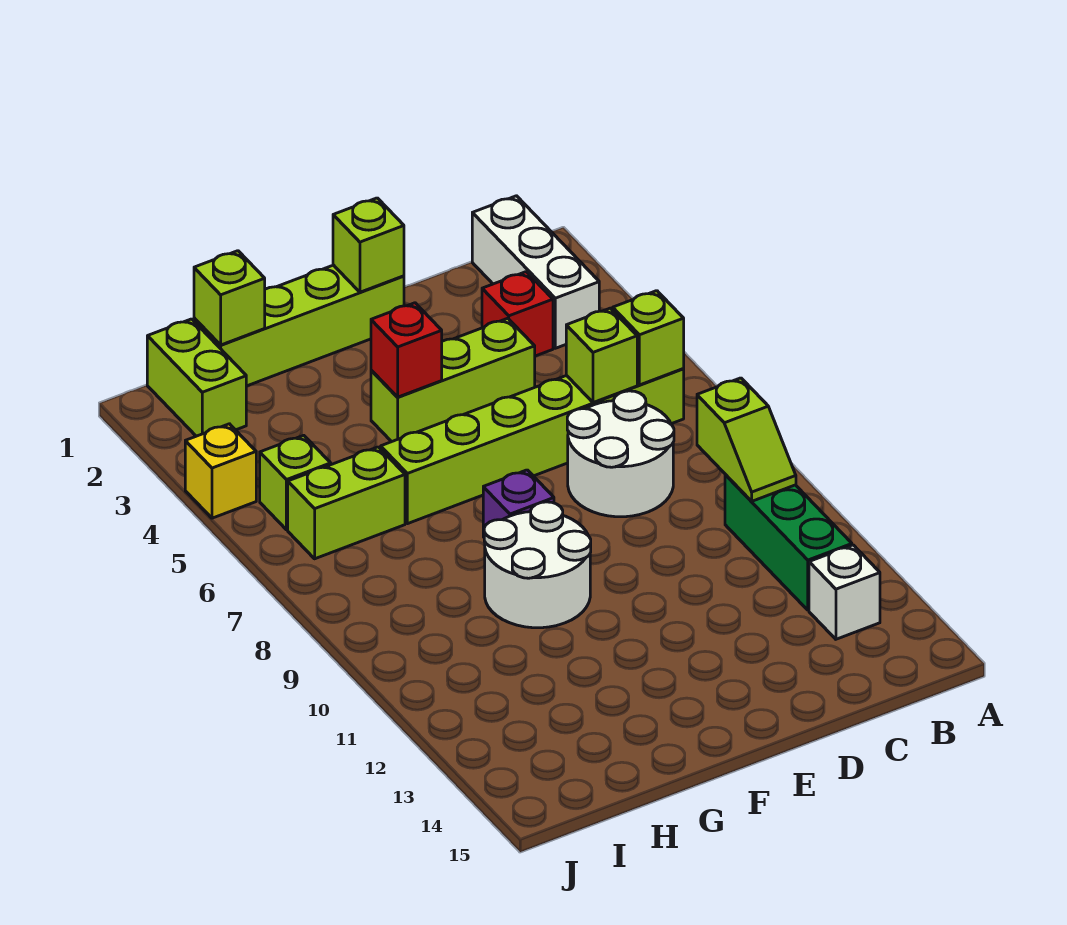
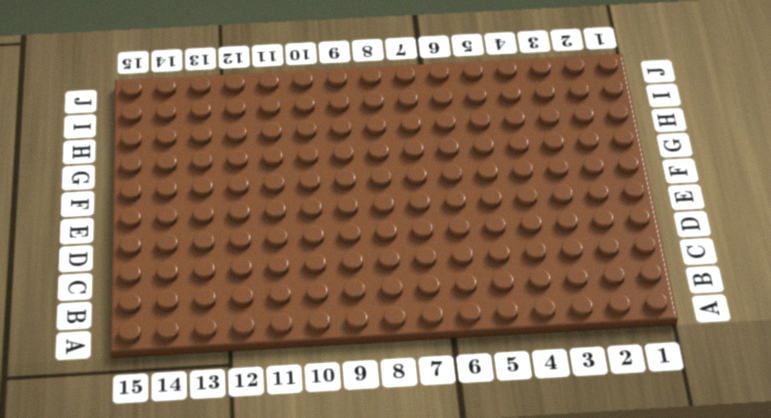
none -> white 1x3 brick [472,196,599,348]
none -> lime 1x6 brick [381,369,684,524]
none -> green 1x3 brick [725,474,852,610]

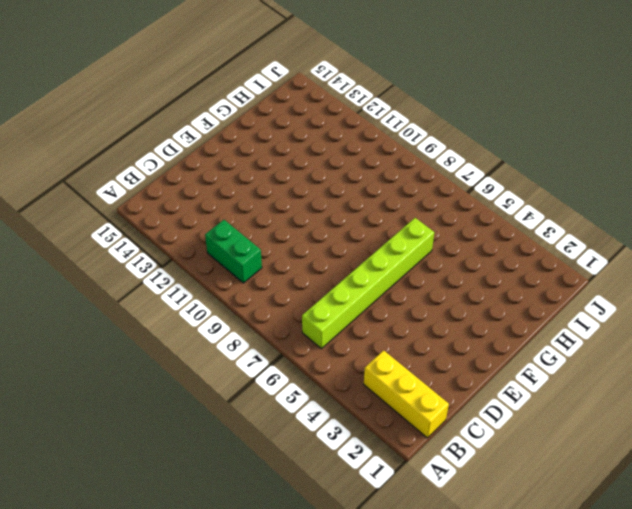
yellow 1x3 brick [364,350,449,438] -> white 1x3 brick [472,196,599,348]
green 1x2 brick [205,220,262,283] -> green 1x3 brick [725,474,852,610]
none -> white 1x1 brick [809,545,880,639]
none -> red 1x1 brick [482,272,553,356]
none -> white 2x2 round brick [567,391,674,517]

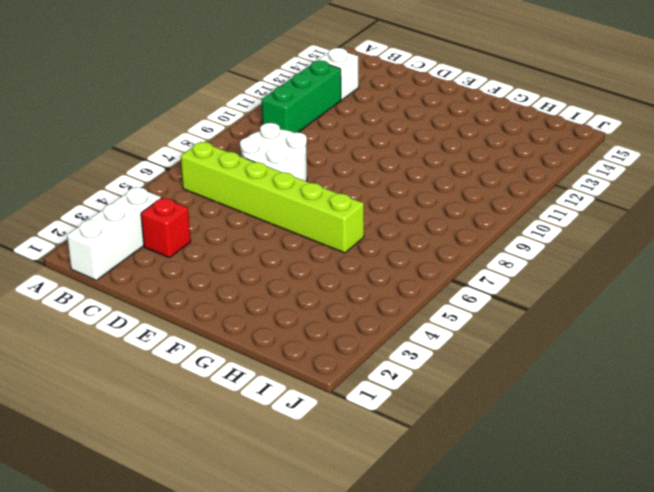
none -> lime 1x3 brick [371,318,535,442]
none -> lime 1x4 brick [194,265,404,386]
none -> purple 1x1 brick [483,470,554,537]

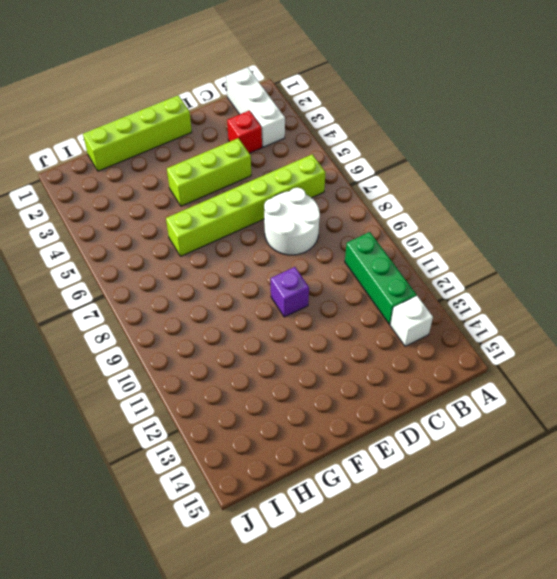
purple 1x1 brick [271,267,309,317] -> purple 1x1 brick moved to [483,470,554,537]
none -> white 2x2 round brick [484,502,591,628]
none -> lime 1x2 brick [288,447,405,559]
none -> lime 1x2 brick [147,319,246,436]

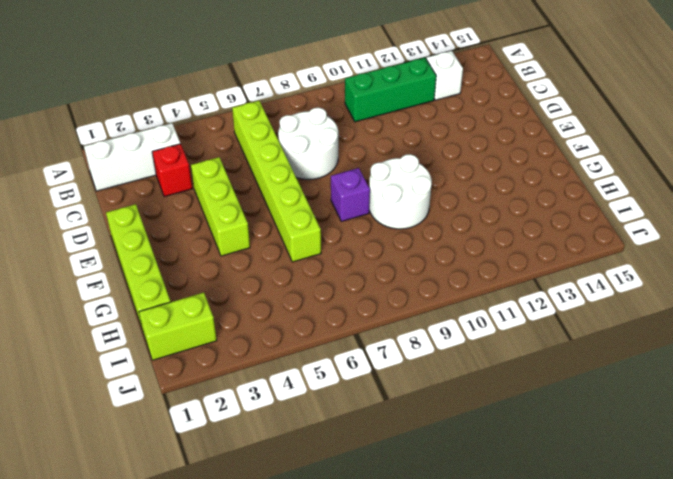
none -> lime 1x2 brick [288,447,405,559]
none -> lime 1x1 brick [260,435,331,530]
none -> yellow 1x1 brick [185,424,256,518]

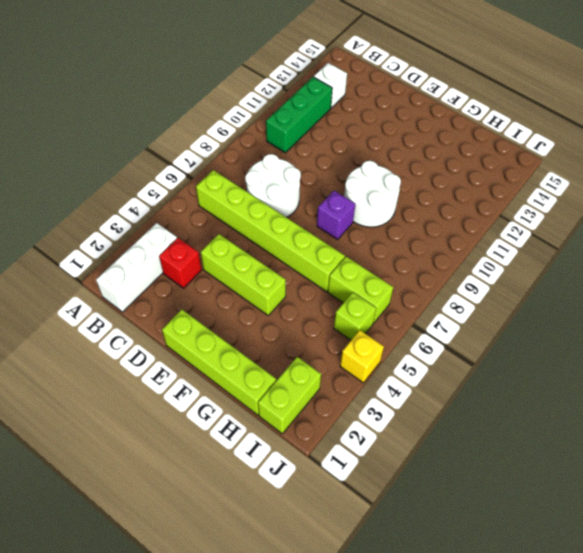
none -> lime 1x1 brick [613,291,684,385]
none -> lime 1x2 slope [697,378,796,501]
none -> lime 1x1 brick [566,308,637,403]

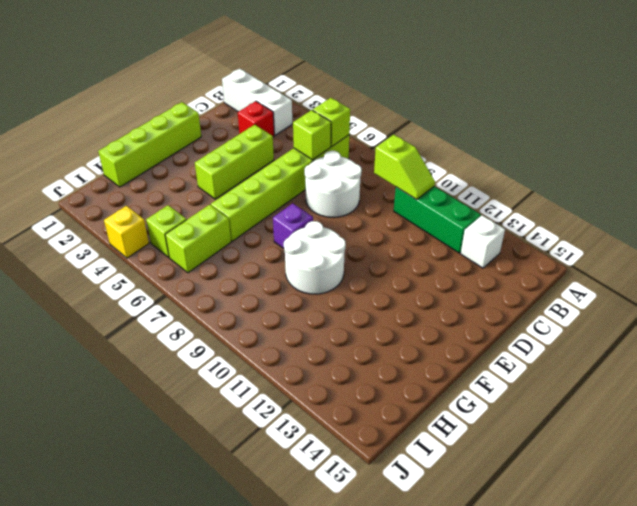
none -> lime 1x2 brick [147,319,246,436]
none -> lime 1x1 brick [333,198,404,292]
none -> red 1x1 brick [371,303,442,397]

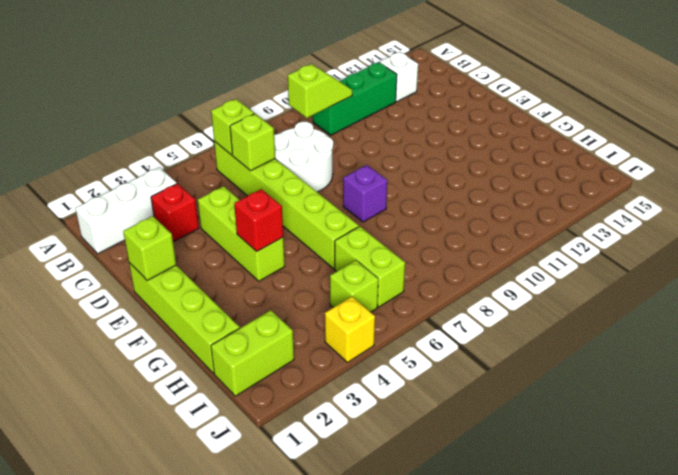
none -> white 2x2 round brick [484,502,591,628]
none -> lime 1x1 brick [194,251,265,345]

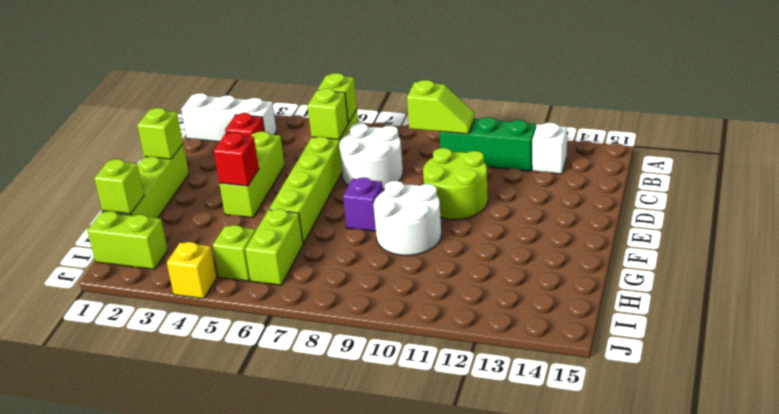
lime 2x2 round brick [423,148,488,219] -> none

